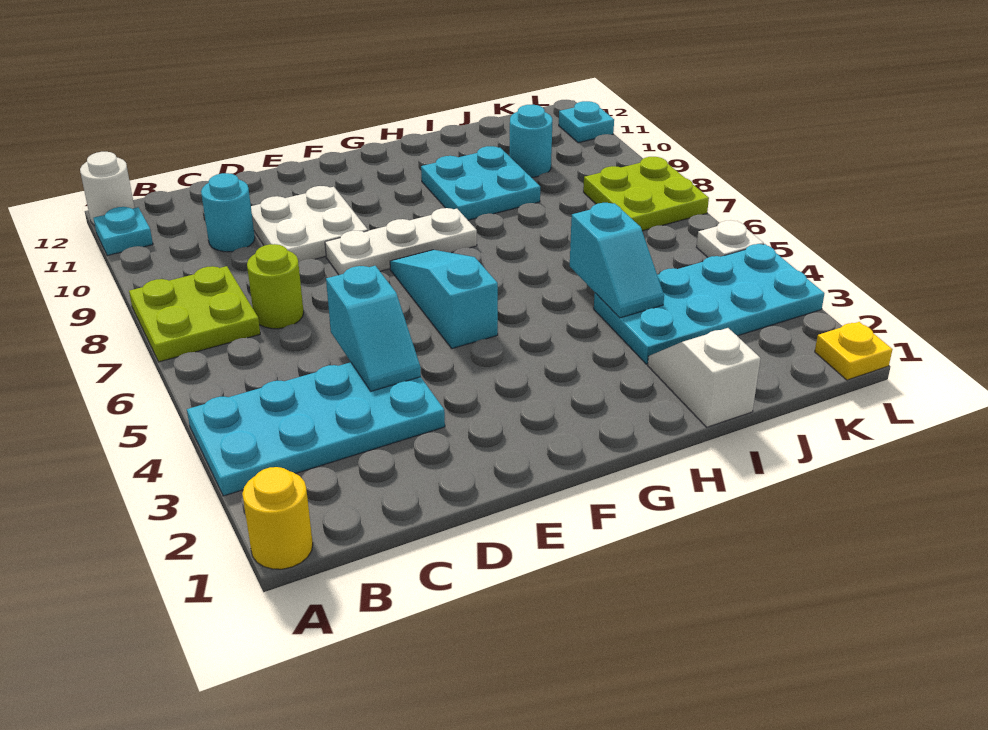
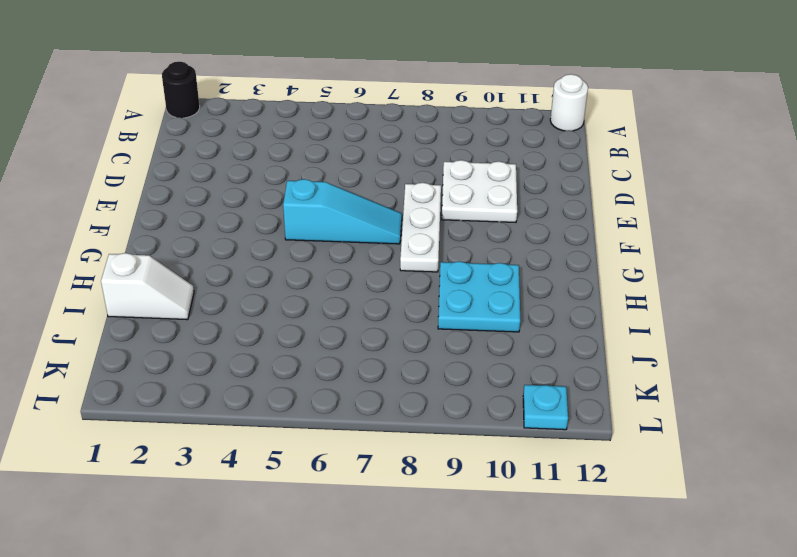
black 1x1 round brick [162,61,200,118] -> yellow 1x1 round brick [242,467,313,569]
none -> cyan 2x4 plate [187,362,445,496]
none -> lime 2x2 plate [129,266,260,362]
none -> cyan 1x1 plate [93,207,153,256]

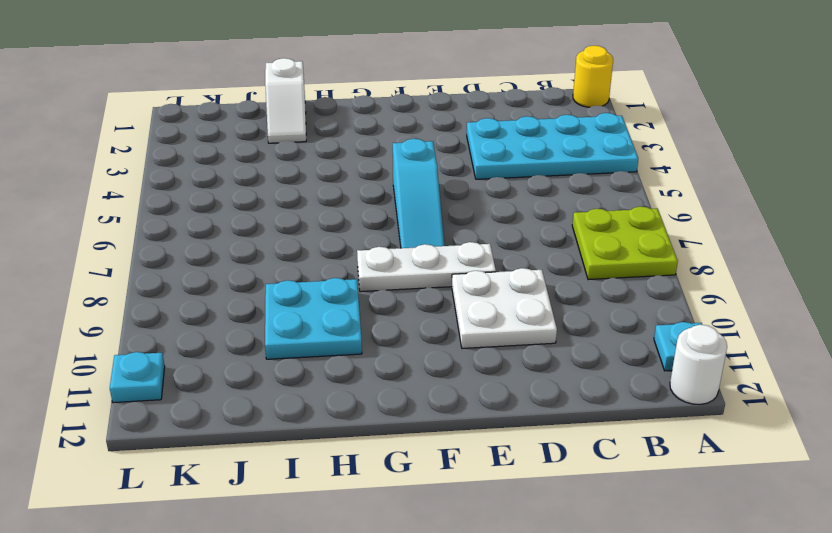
none -> lime 1x1 round brick [247,244,304,329]
none -> cyan 1x1 round brick [201,173,255,252]
none -> cyan 2x4 plate [594,244,825,364]

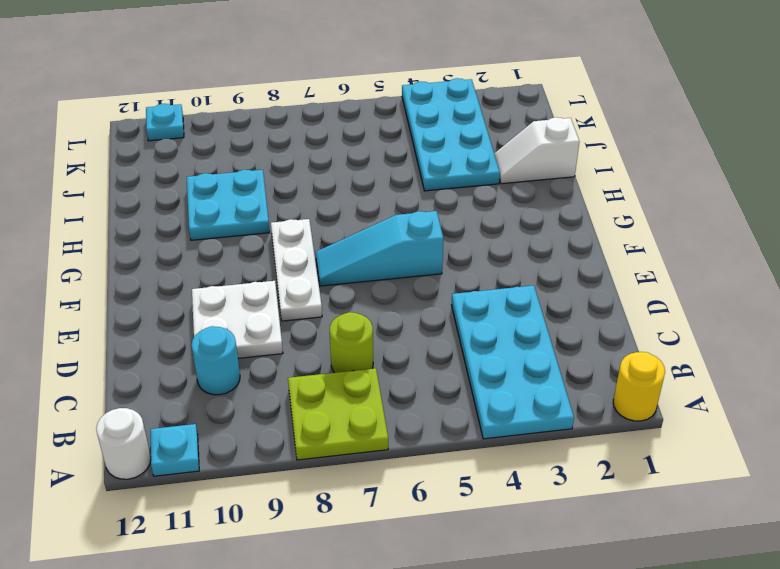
none -> cyan 1x1 round brick [510,105,552,177]
none -> lime 2x2 plate [583,157,709,231]
none -> yellow 1x1 plate [815,322,893,380]

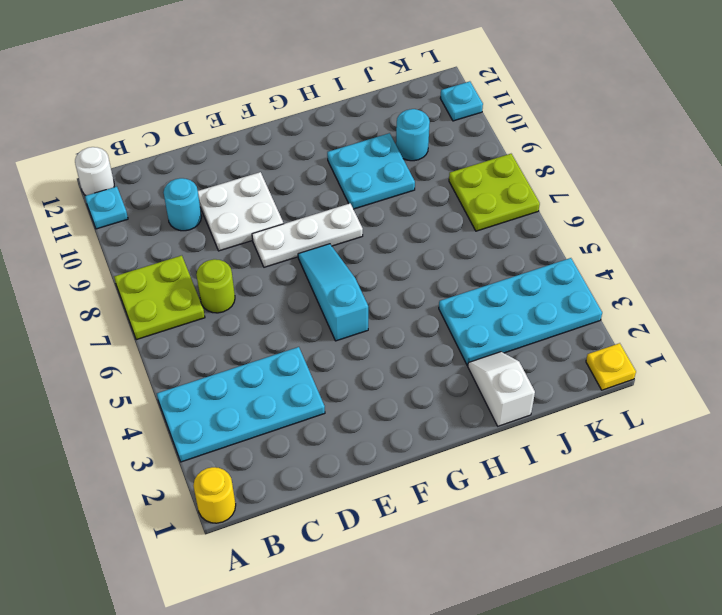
none -> white 1x1 plate [697,220,764,257]
none -> cyan 1x2 slope [326,266,421,391]
none -> cyan 1x2 slope [570,203,664,318]

